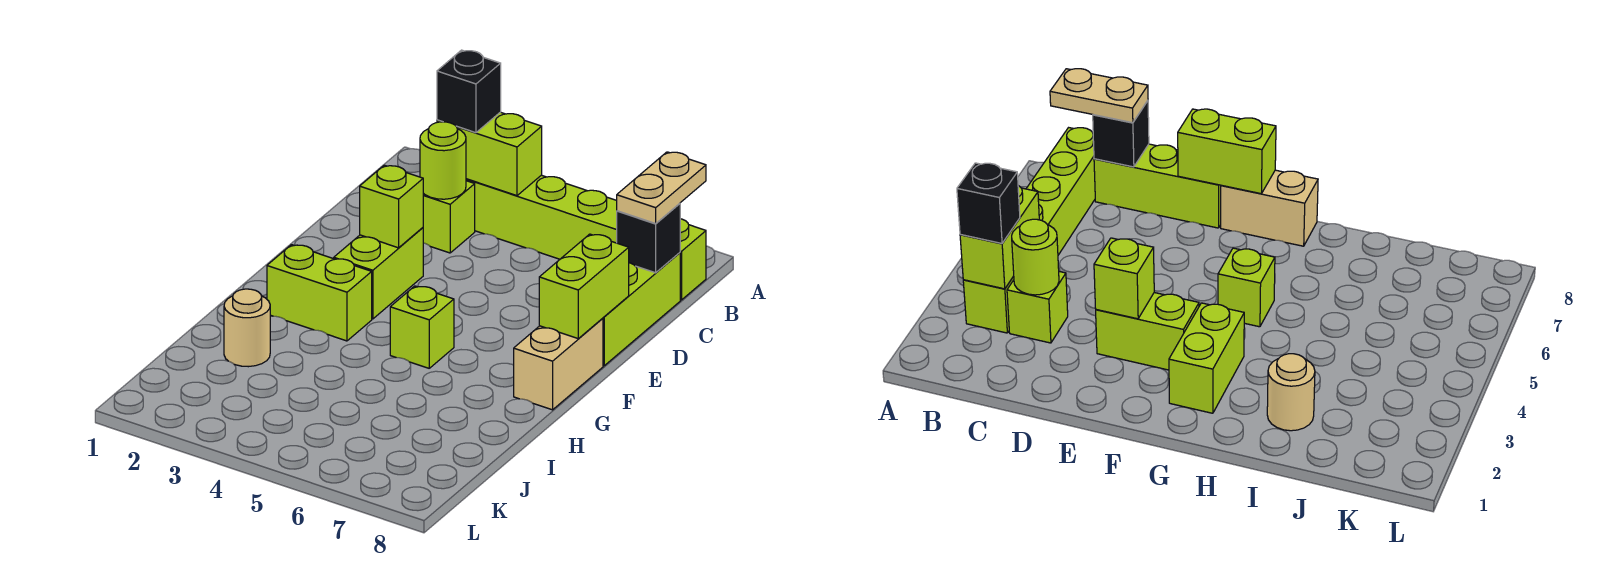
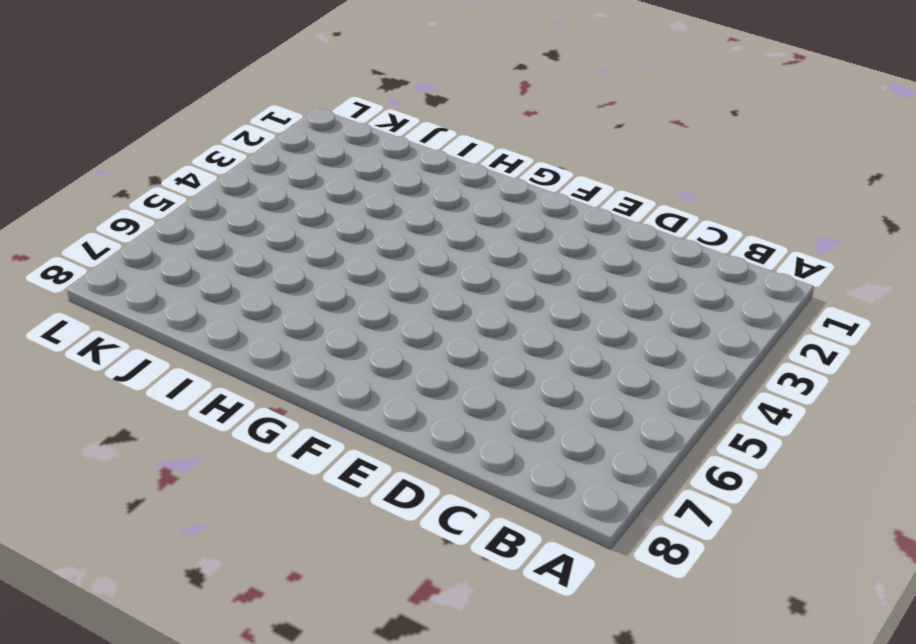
none -> lime 1x6 brick [466,175,706,300]
none -> lime 1x1 brick [423,181,475,253]
none -> lime 1x3 brick [603,253,680,366]

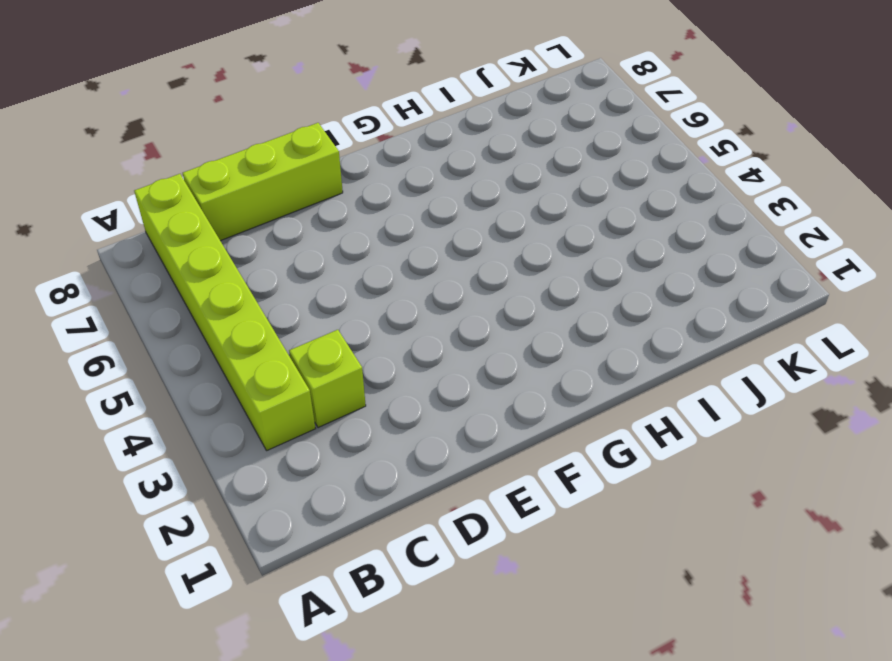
none -> lime 1x2 brick [334,228,423,319]
none -> tan 1x2 brick [514,318,603,410]
none -> lime 1x2 brick [267,245,372,341]

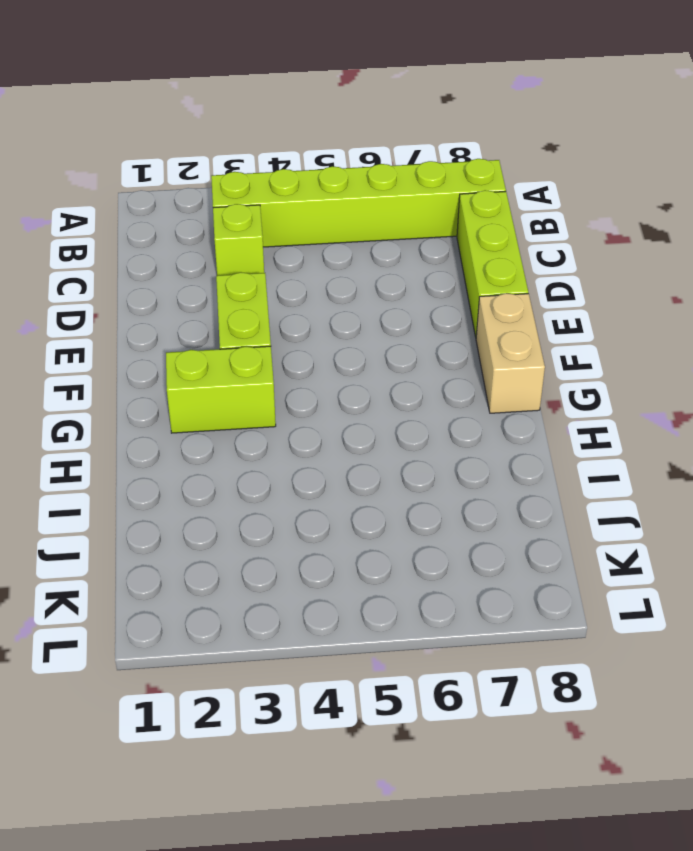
none -> lime 1x1 brick [390,286,454,368]
none -> tan 1x1 round brick [224,289,270,367]
none -> lime 1x2 brick [437,112,542,196]

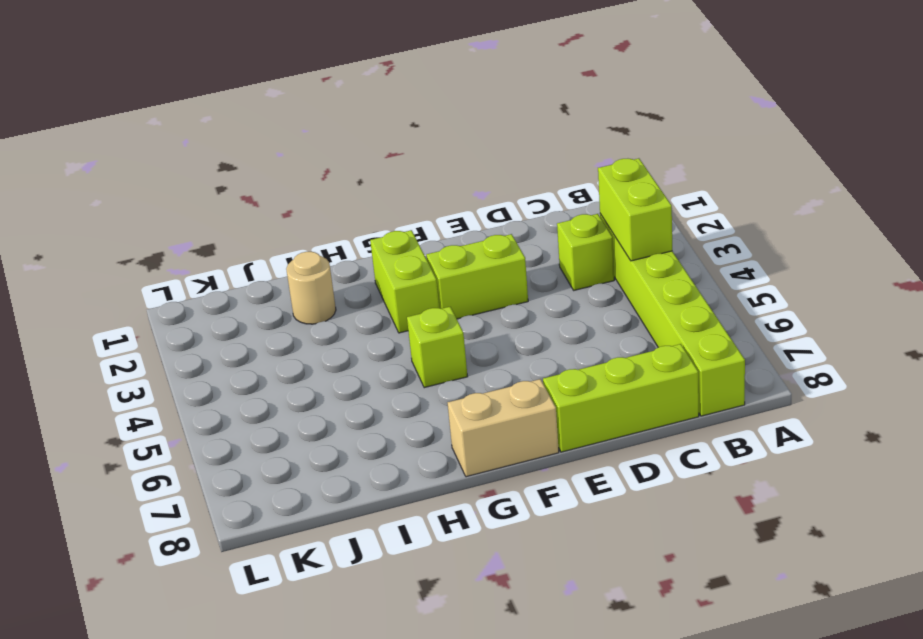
none -> lime 1x1 round brick [420,122,466,199]
none -> black 1x1 brick [617,203,680,273]
none -> lime 1x1 brick [360,165,423,248]

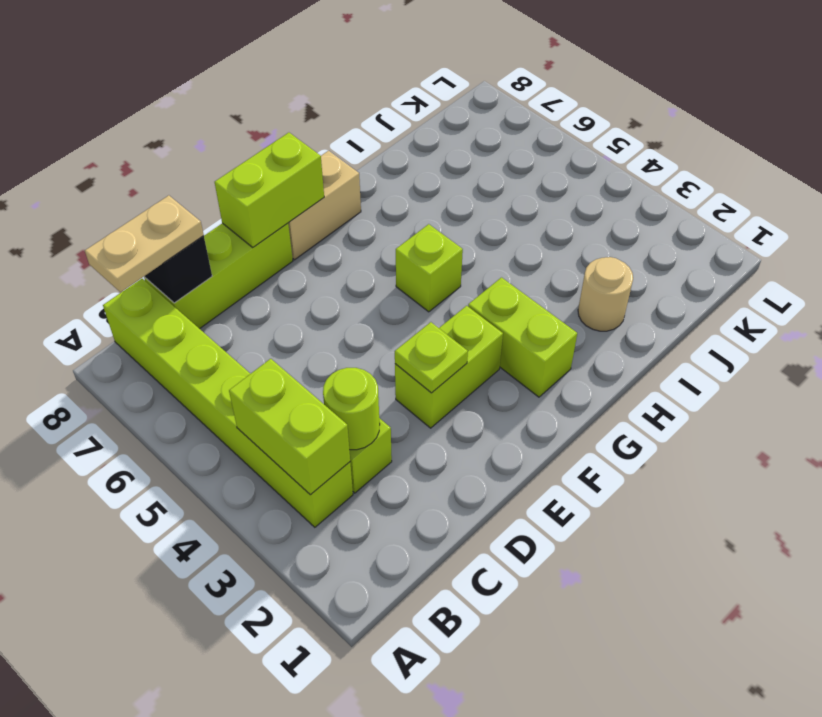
lime 1x1 plate [395,322,468,393] -> lime 1x1 brick [360,165,423,248]
none -> black 1x1 brick [437,50,501,133]

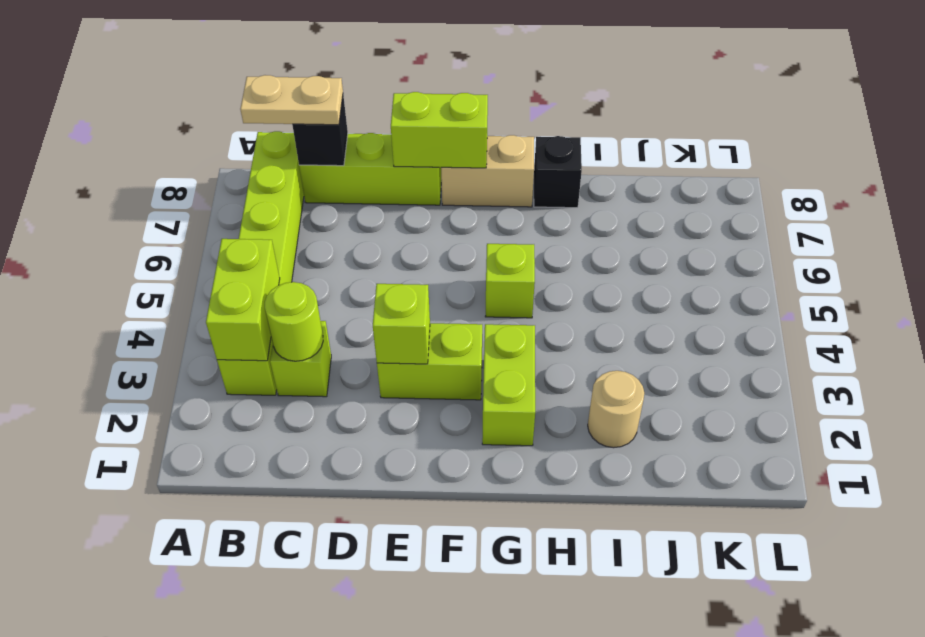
black 1x1 brick [534,136,582,208] -> black 1x1 brick moved to [437,50,501,133]

